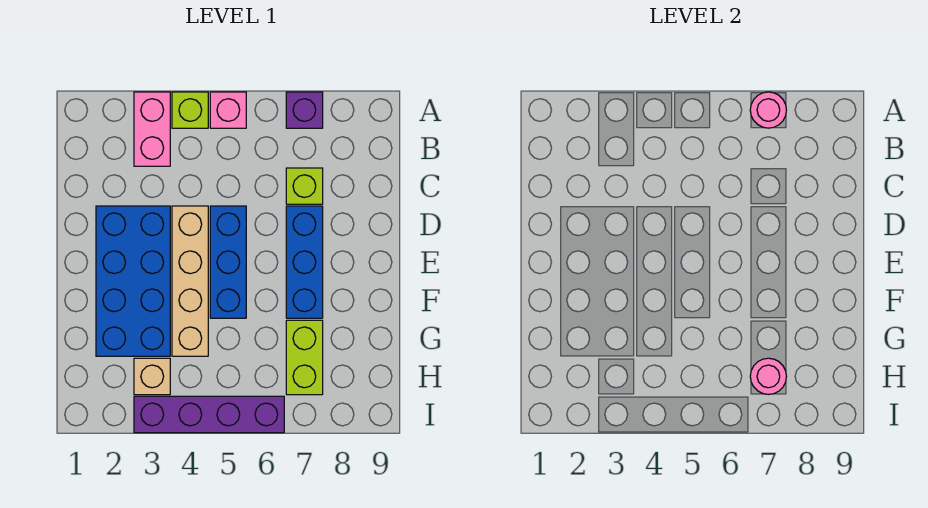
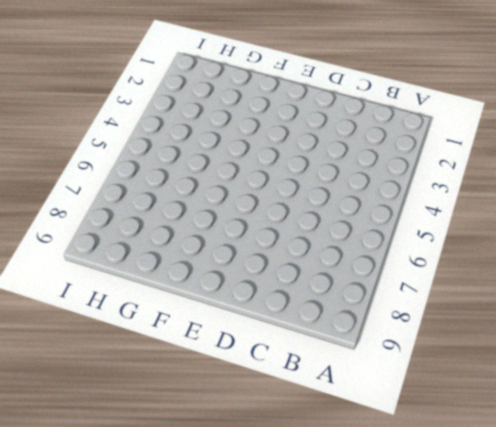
none -> pink 1x2 brick [134,92,170,166]
none -> lime 1x1 brick [172,92,208,128]
none -> pink 1x1 brick [210,92,246,128]

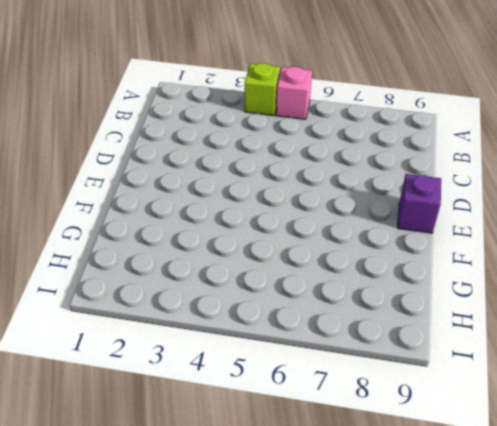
purple 1x1 brick [398,174,441,233] -> purple 1x1 brick moved to [286,92,323,128]
none -> pink 1x2 brick [134,92,170,166]
none -> lime 1x1 brick [286,168,323,204]
none -> blue 2x4 brick [96,206,170,356]

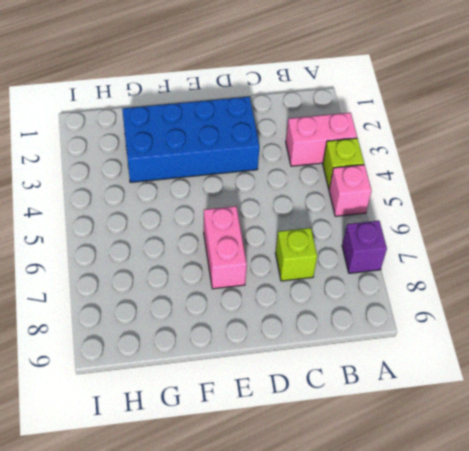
pink 1x2 brick [204,206,247,289] -> blue 1x3 brick [286,206,323,318]
none -> tan 1x4 brick [172,206,208,356]
none -> blue 1x3 brick [210,206,246,318]
none -> lime 1x2 brick [286,320,323,395]

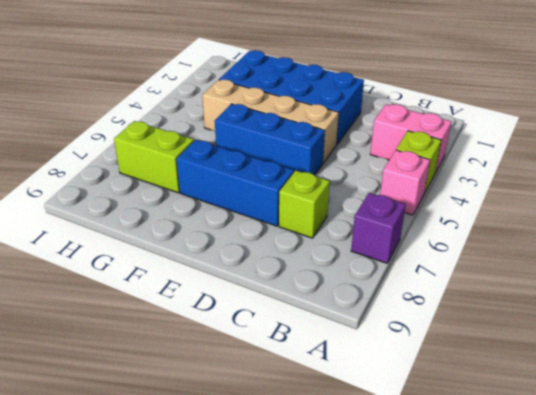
none -> tan 1x1 brick [134,358,170,395]
none -> purple 1x4 brick [134,396,284,433]
none -> pink 1x1 round brick [750,92,786,128]

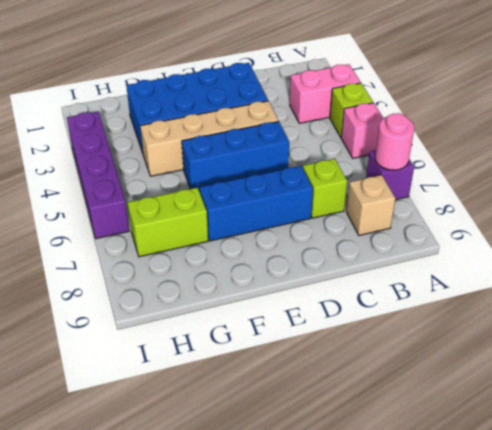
tan 1x1 brick [346,175,395,235] -> tan 1x1 brick moved to [134,358,170,395]
none -> pink 1x1 round brick [750,358,786,394]

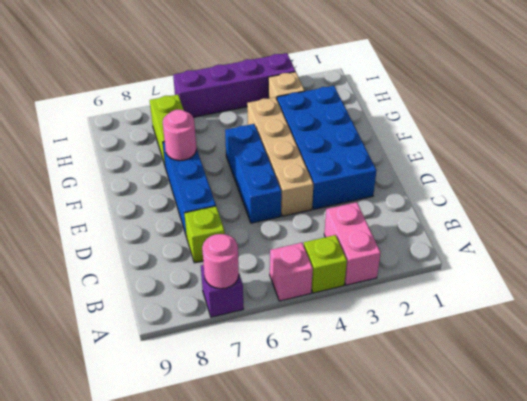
pink 1x1 round brick [163,110,196,161] -> pink 1x1 round brick moved to [750,358,786,394]

